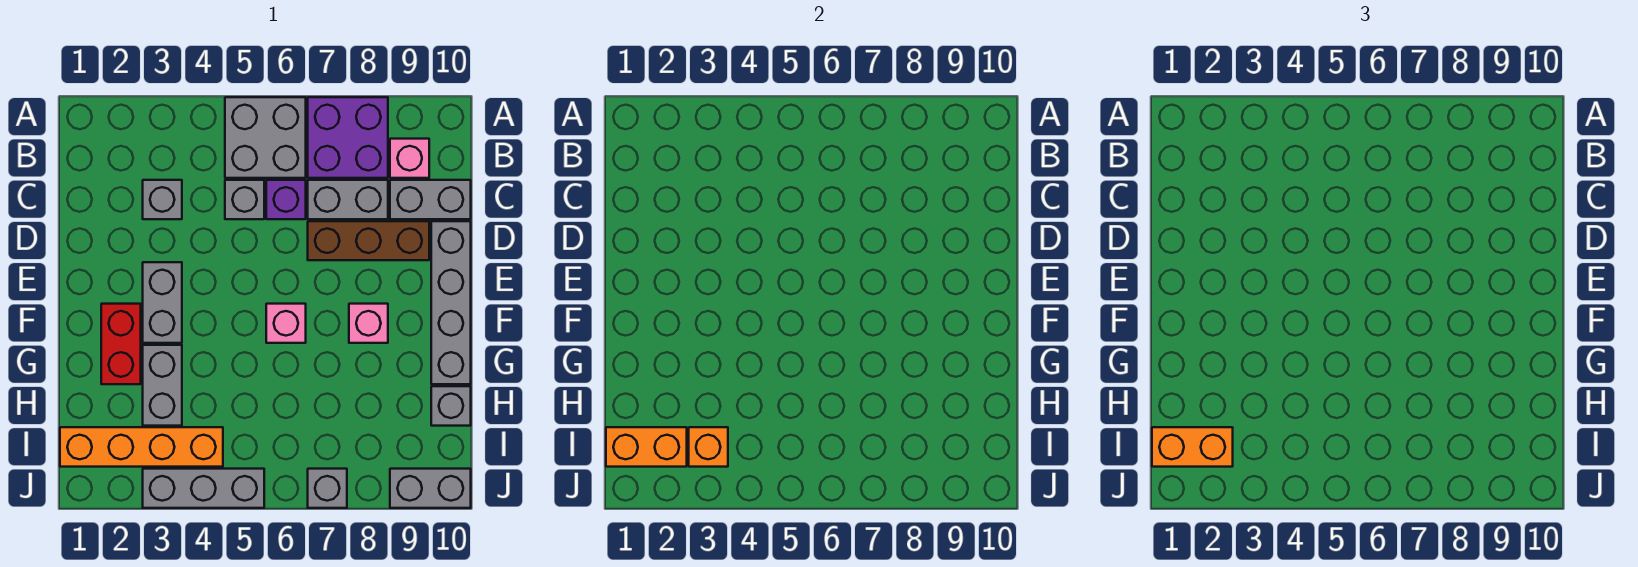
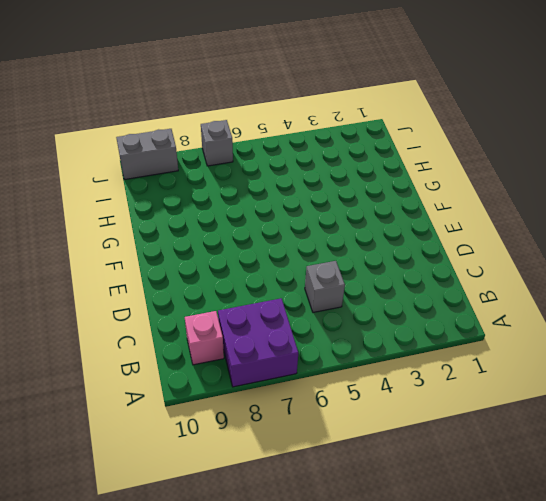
none -> grey 2x2 brick [225,97,306,178]
none -> grey 1x1 brick [143,180,182,219]
none -> purple 1x1 brick [266,180,306,219]

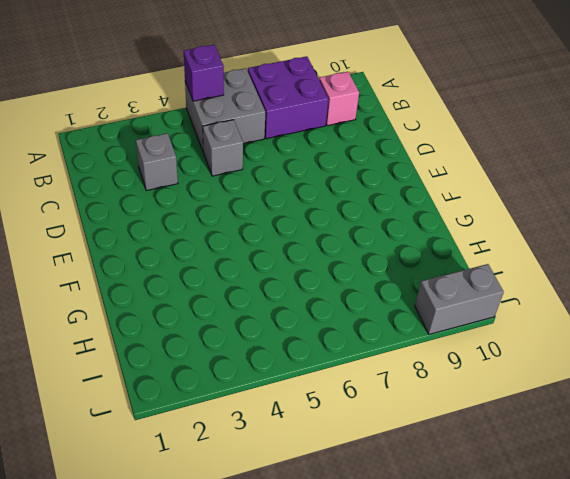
purple 1x1 brick [184,45,224,101] -> purple 1x1 brick moved to [266,180,306,219]
none -> grey 1x2 brick [308,180,388,219]
none -> grey 1x2 brick [390,180,471,219]
none -> brown 1x3 brick [308,221,429,260]

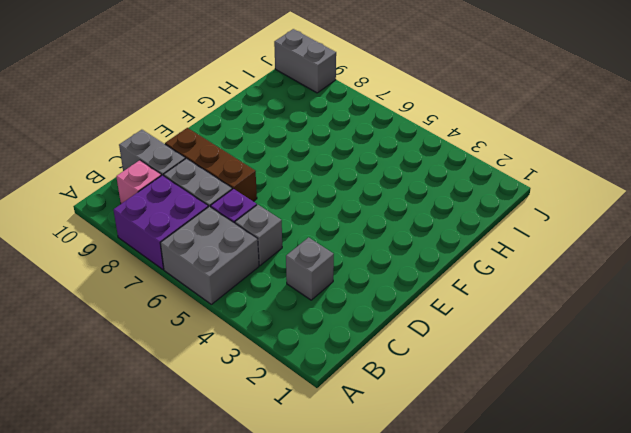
none -> grey 1x4 brick [431,221,471,384]
none -> grey 1x2 brick [143,262,182,343]
none -> red 1x2 brick [101,304,141,384]

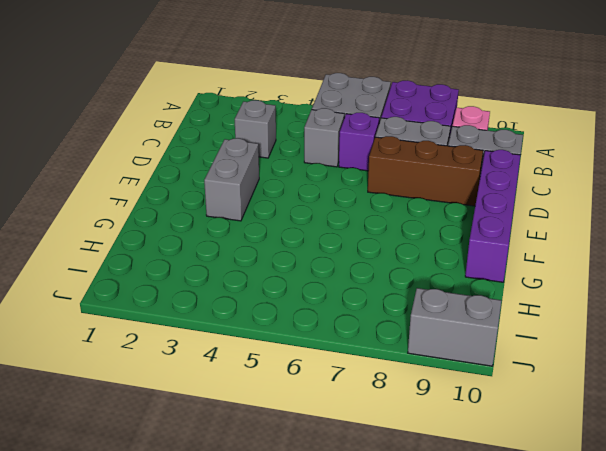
purple 1x4 brick [465,150,521,282] -> grey 1x4 brick [431,221,471,384]
none -> red 1x2 brick [101,304,141,384]
none -> pink 1x1 brick [266,304,306,343]
none -> pink 1x1 brick [349,304,388,343]

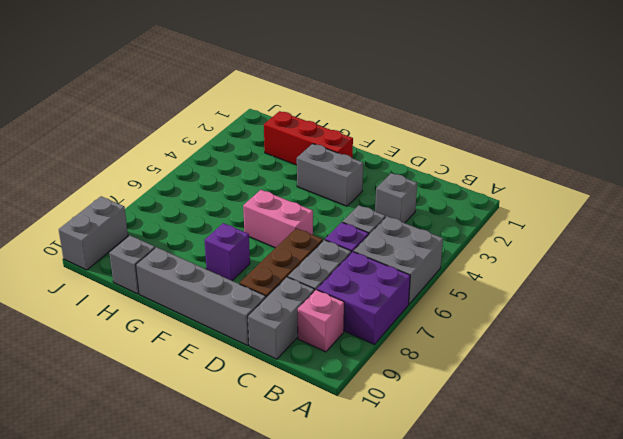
pink 1x2 brick [243,190,313,248] -> pink 1x1 brick [266,304,306,343]
red 1x3 brick [264,111,353,165] -> red 1x2 brick [101,304,141,384]
purple 1x1 brick [204,223,250,281] -> pink 1x1 brick [349,304,388,343]
none -> grey 1x2 brick [143,345,182,426]
none -> orange 1x4 brick [60,427,223,467]
none -> grey 1x3 brick [143,469,264,508]

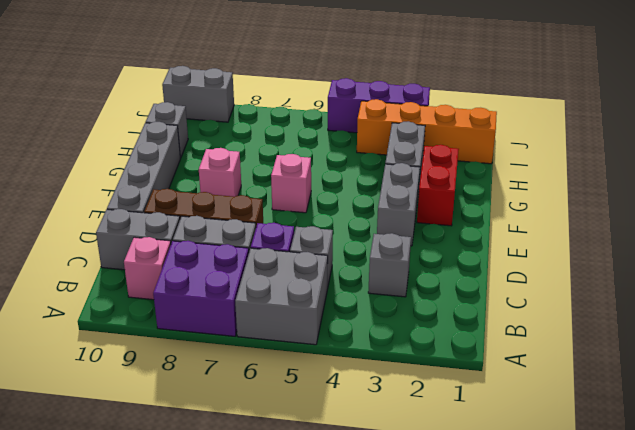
purple 1x3 brick [328,78,430,133] -> grey 1x3 brick [143,469,264,508]
none -> grey 1x1 brick [308,469,347,508]
none -> orange 1x2 brick [606,427,687,467]
none -> orange 1x1 brick [689,427,728,467]

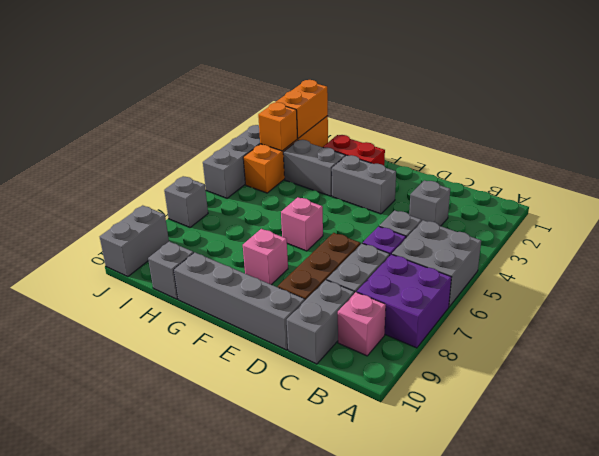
none -> orange 1x2 brick [1152,427,1233,467]

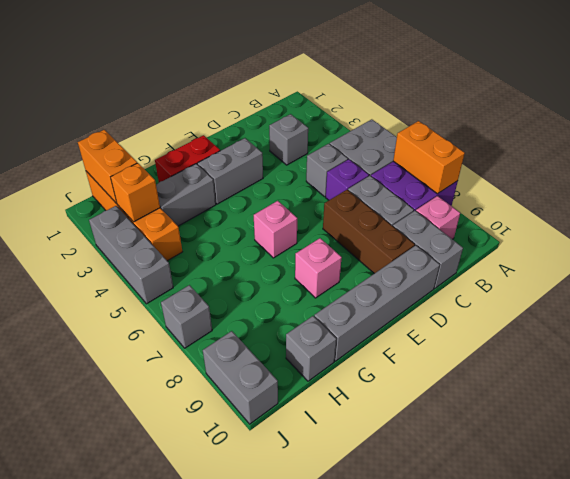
orange 1x2 brick [393,121,465,194] -> orange 1x2 brick moved to [1152,427,1233,467]

